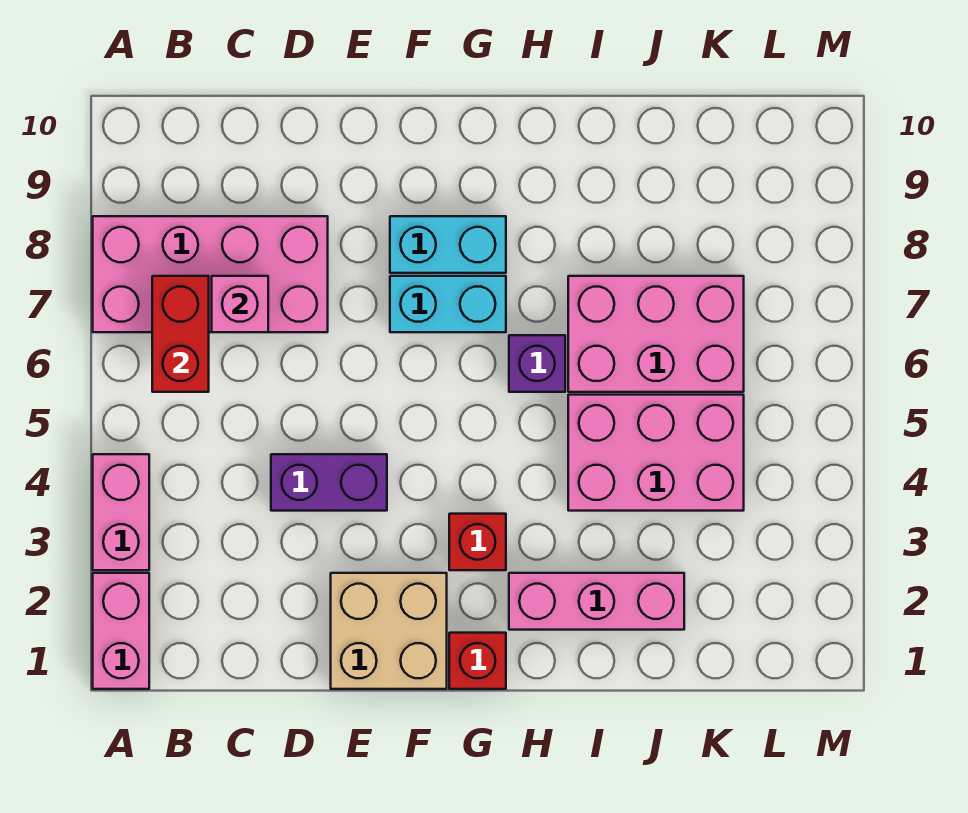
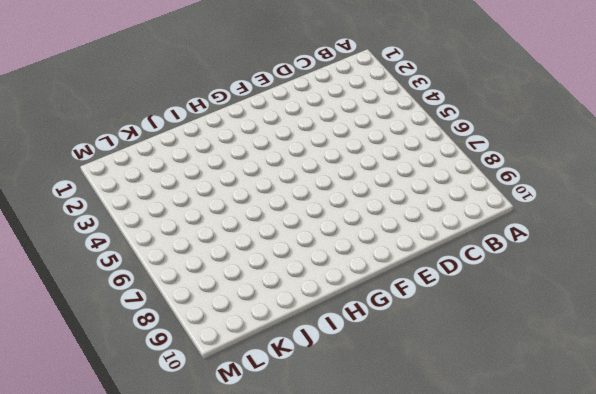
none -> pink 1x2 brick [93,573,149,689]
none -> pink 1x2 brick [93,454,149,570]
none -> pink 2x4 brick [93,216,328,332]

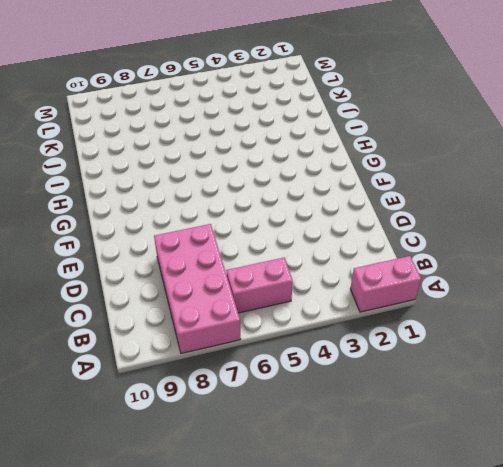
pink 1x2 brick [226,258,293,313] -> pink 1x2 brick moved to [93,454,149,570]
none -> purple 1x2 brick [271,454,387,511]
none -> tan 2x2 brick [331,573,447,689]
none -> cyan 1x2 brick [390,276,506,332]

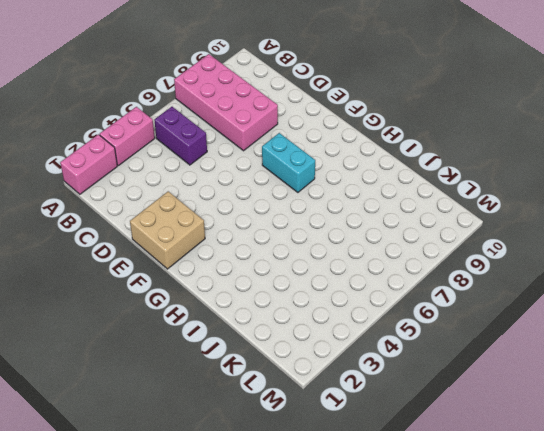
purple 1x2 brick [154,107,207,165] -> purple 1x2 brick moved to [271,454,387,511]
none -> cyan 1x2 brick [390,216,506,273]
none -> red 1x1 brick [449,633,506,689]
none -> red 1x1 brick [449,514,506,570]

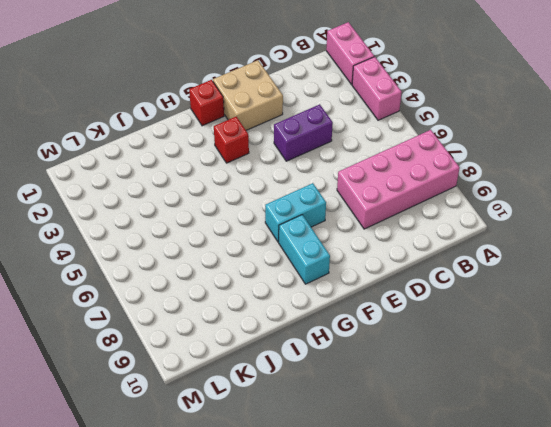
cyan 1x2 brick [279,215,330,284] -> cyan 1x2 brick turned to [390,216,506,273]
none -> pink 1x3 brick [509,573,684,630]
none -> purple 1x1 brick [509,335,565,392]
none -> pink 2x3 brick [568,395,744,511]

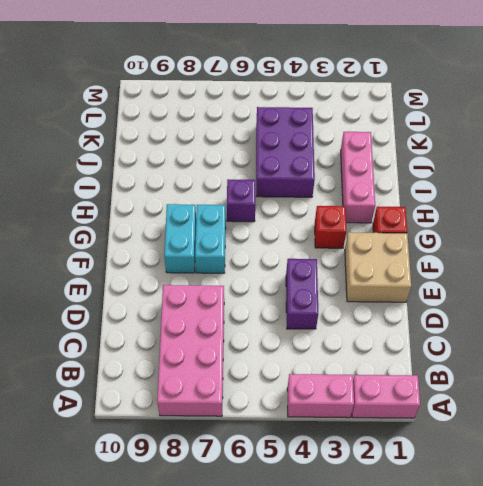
purple 2x3 brick [256,107,315,197] -> pink 2x3 brick [568,395,744,511]
none -> pink 2x3 brick [568,276,744,392]
none -> red 1x2 brick [152,276,209,392]
none -> pink 1x1 brick [212,276,268,332]

